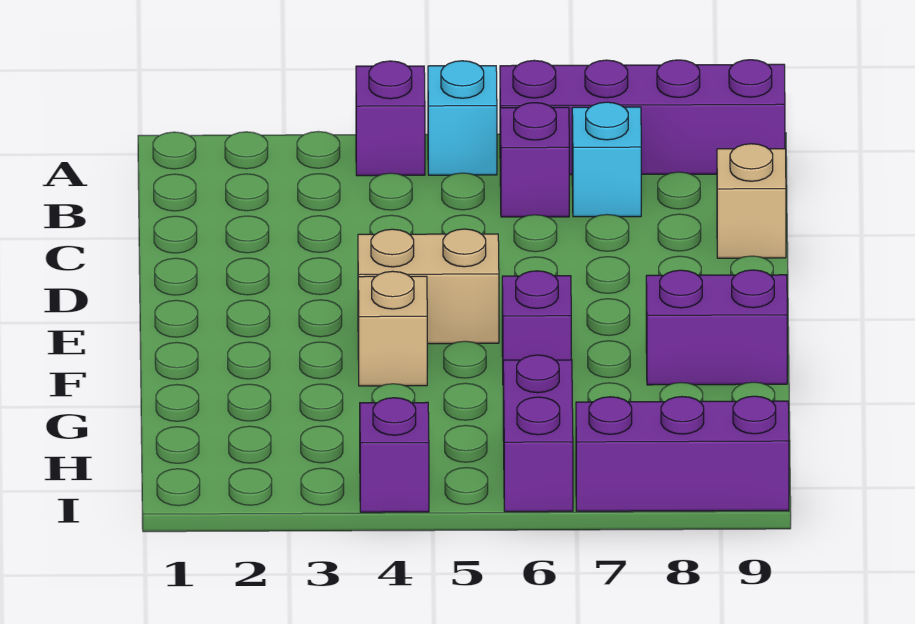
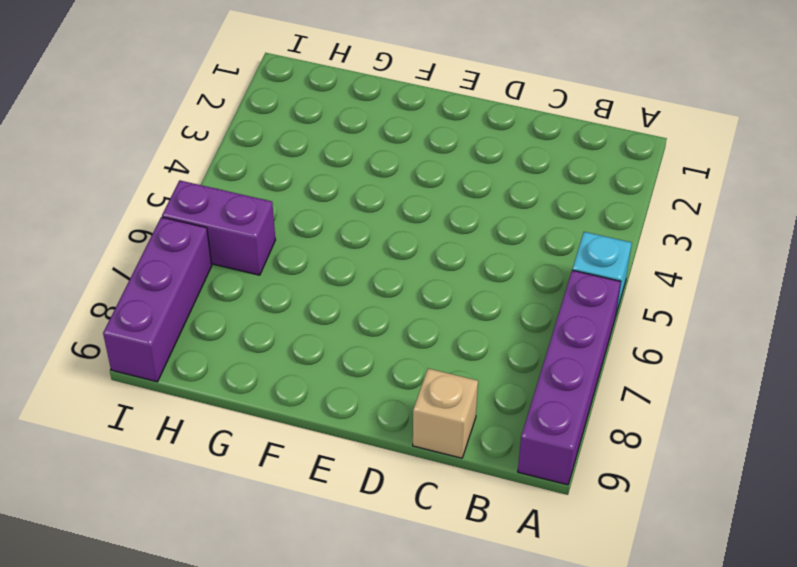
none -> purple 1x1 brick [356,61,425,176]
none -> purple 1x1 brick [500,103,569,217]
none -> cyan 1x1 brick [572,102,641,217]

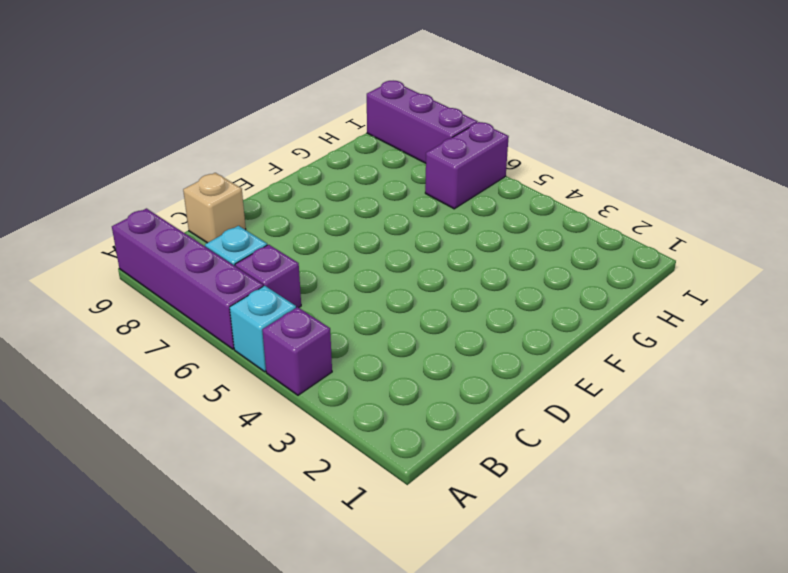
none -> tan 1x2 brick [358,229,499,344]
none -> tan 1x1 brick [358,271,427,386]
none -> purple 1x1 brick [502,271,571,360]

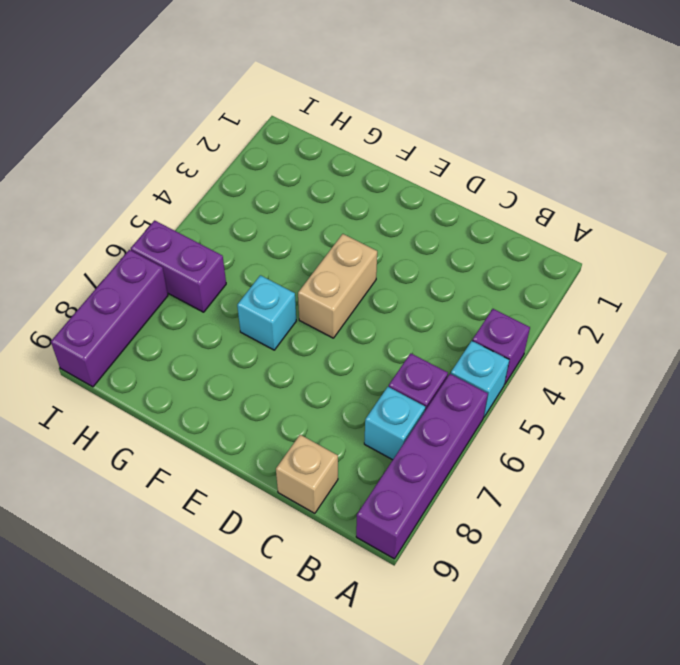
cyan 1x1 brick [237,275,296,350] -> purple 1x1 brick [502,271,571,360]
none -> tan 1x1 brick [358,271,427,386]
none -> purple 1x2 brick [646,270,787,385]
none -> purple 1x1 brick [360,398,429,512]

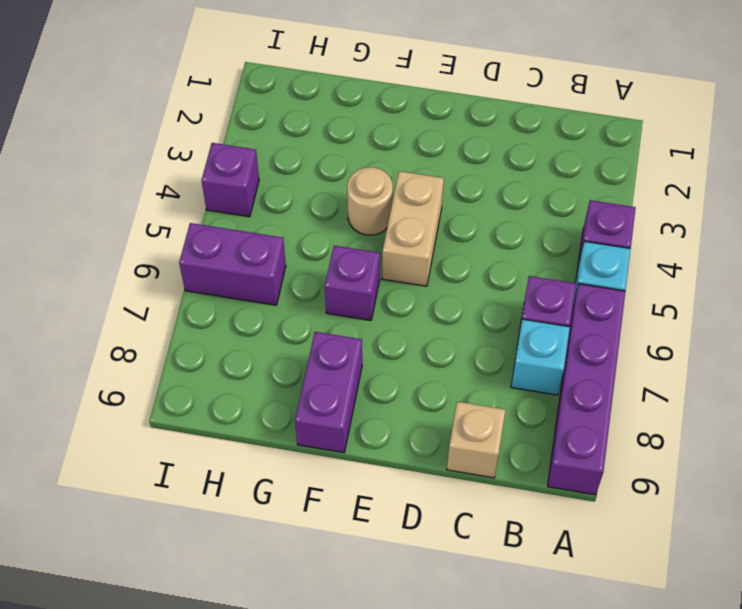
tan 1x1 round brick [347,167,393,235] -> tan 1x1 brick [358,271,427,386]
none -> purple 1x3 brick [576,396,789,511]

